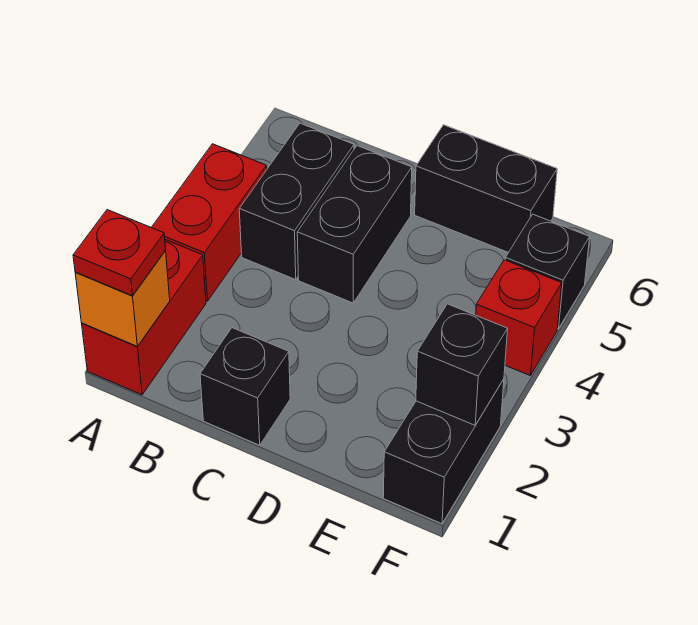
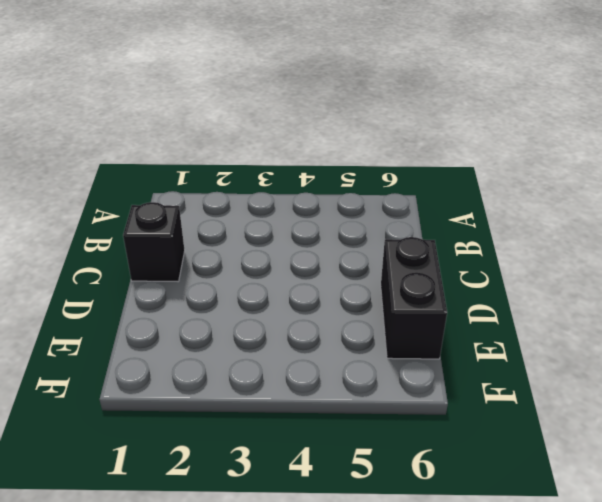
none -> red 1x2 brick [82,240,206,395]
none -> red 1x2 brick [151,144,267,301]
none -> black 1x2 brick [239,123,354,279]

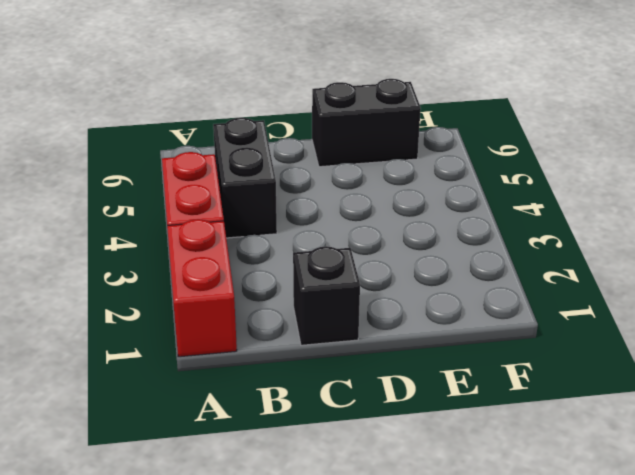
none -> black 1x2 brick [297,146,412,303]
none -> black 1x2 brick [383,379,504,524]
none -> red 1x1 brick [476,260,562,376]

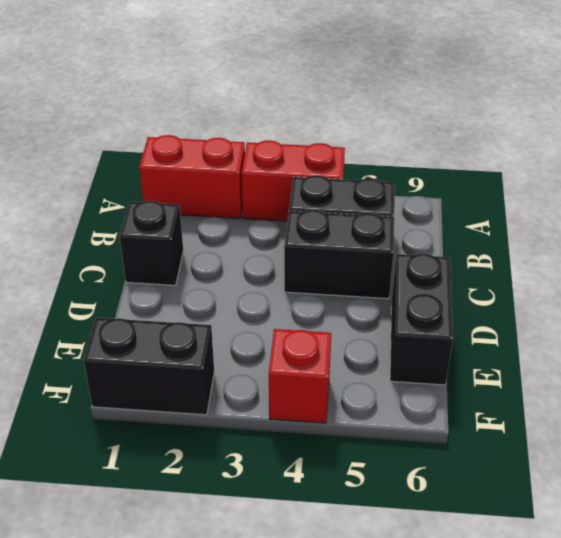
none -> black 1x1 brick [505,214,590,329]
none -> orange 1x1 brick [75,251,170,346]
none -> black 1x1 brick [416,304,508,425]

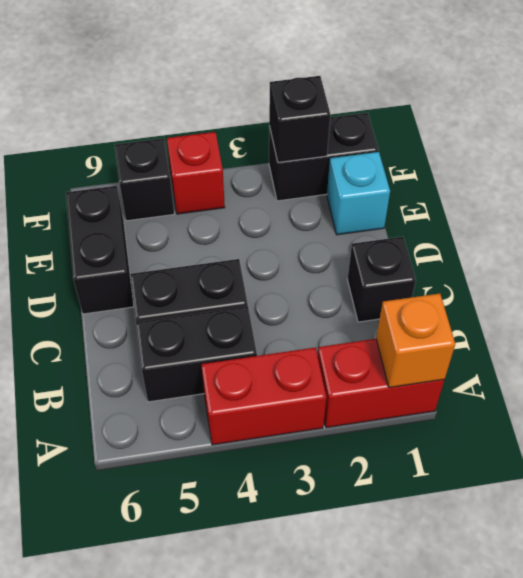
cyan 1x1 brick [327,152,390,235] -> none
none -> red 1x1 plate [73,210,166,296]

